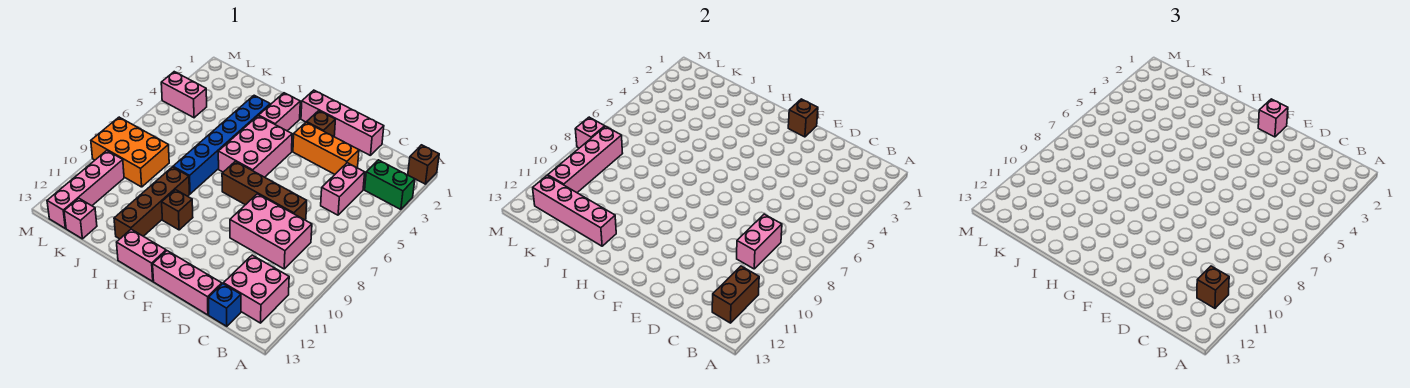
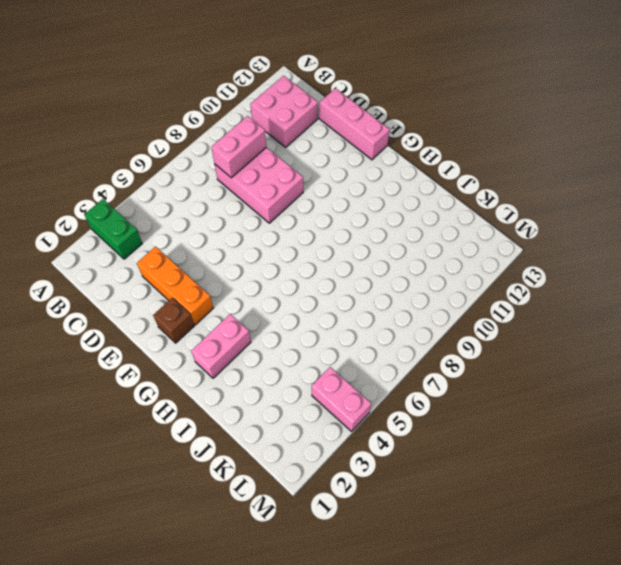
none -> brown 1x1 brick [408,145,439,184]
none -> pink 1x2 brick [321,163,365,215]
none -> blue 1x1 brick [208,284,241,326]

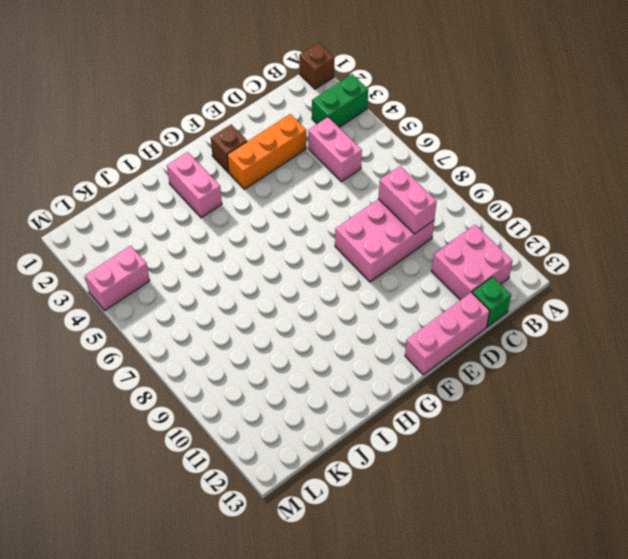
green 1x1 brick [472,277,511,327] -> blue 1x1 brick [208,284,241,326]
none -> pink 1x4 brick [301,90,384,155]
none -> brown 1x4 brick [222,161,307,220]
none -> pink 2x3 brick [218,116,292,177]

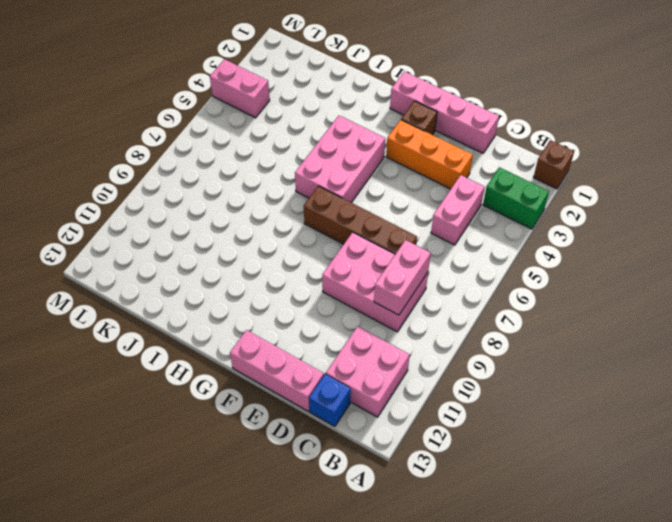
none -> pink 1x2 brick [117,229,166,281]
none -> pink 1x2 brick [259,93,300,131]
none -> brown 1x1 brick [162,190,193,230]

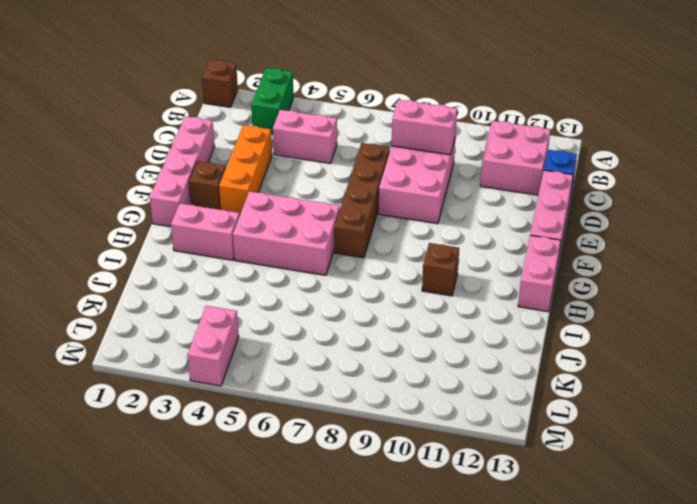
none -> blue 1x6 brick [173,95,270,194]
none -> brown 1x4 brick [114,167,189,239]
none -> orange 2x3 brick [91,117,169,187]

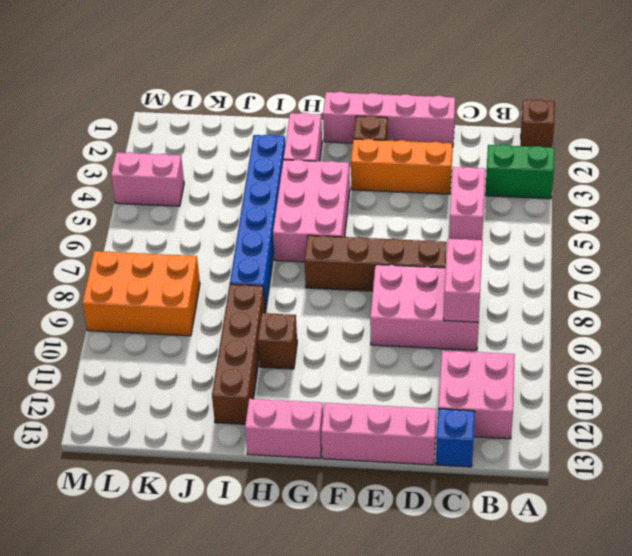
none -> pink 1x1 brick [64,198,97,239]
none -> pink 1x4 brick [47,151,124,228]
none -> brown 1x2 brick [712,266,759,323]

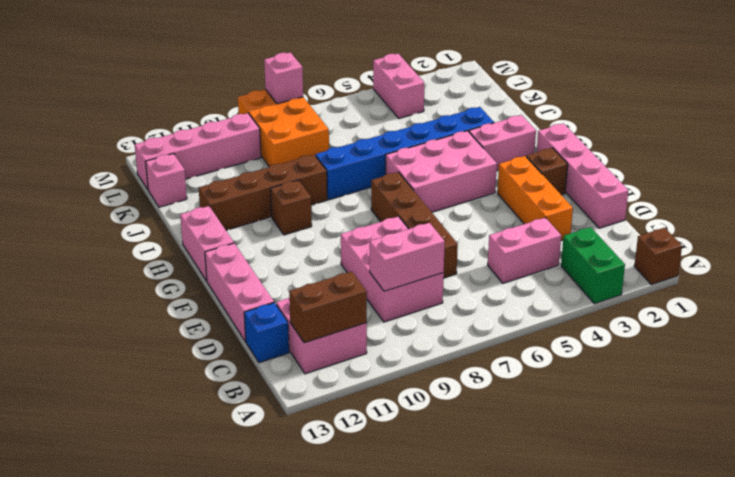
none -> brown 1x1 brick [788,99,818,137]
none -> pink 1x4 brick [533,176,616,246]
none -> pink 1x4 brick [548,126,623,193]

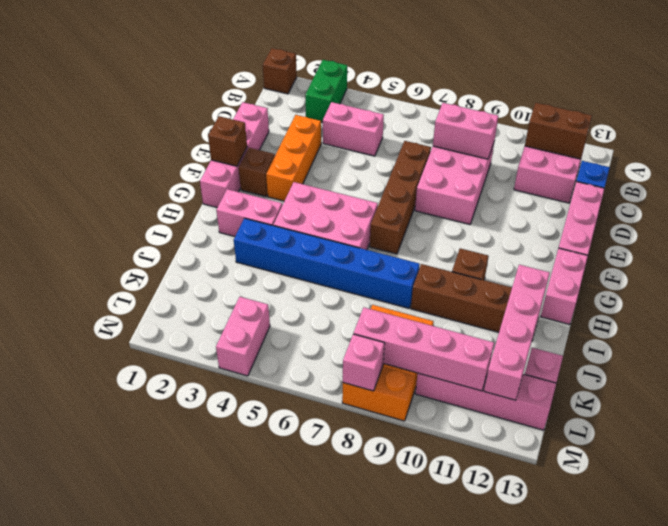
none -> brown 1x1 brick [1197,266,1229,308]
none -> pink 1x1 brick [1258,99,1288,137]

